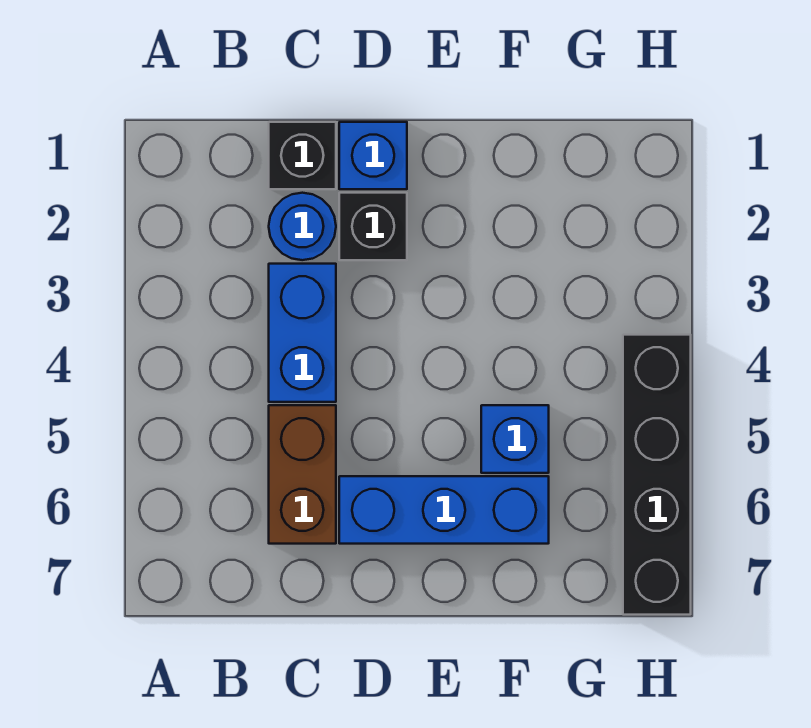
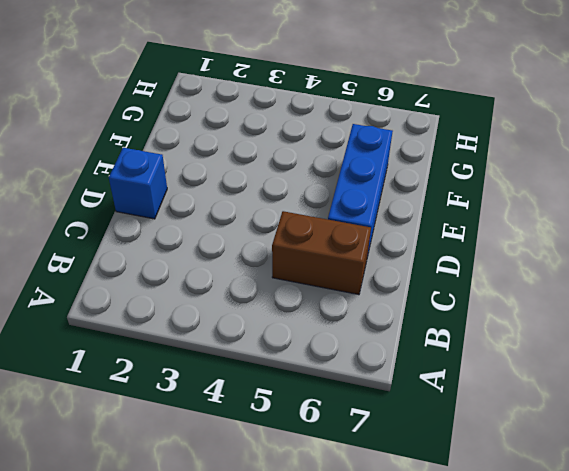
none -> black 1x1 brick [269,122,336,189]
none -> blue 1x1 round brick [269,193,336,260]

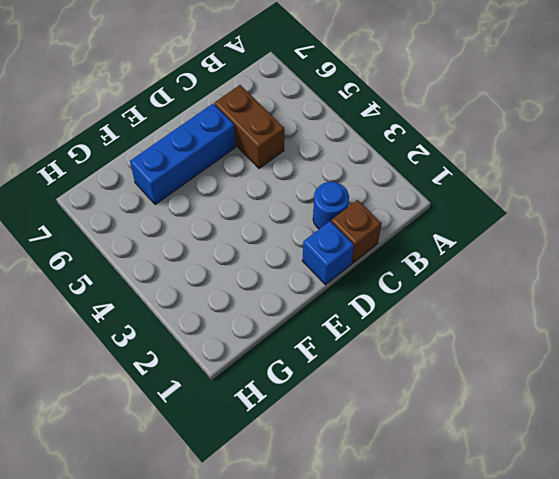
brown 1x1 brick [331,200,382,263] -> black 1x1 brick [269,122,336,189]
none -> blue 1x2 brick [269,264,336,402]
none -> black 1x1 brick [339,193,407,260]

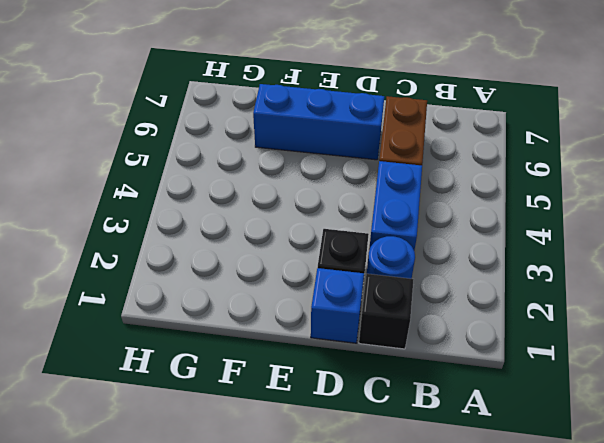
none -> blue 1x1 brick [481,405,549,473]
none -> black 1x4 brick [623,335,691,615]

